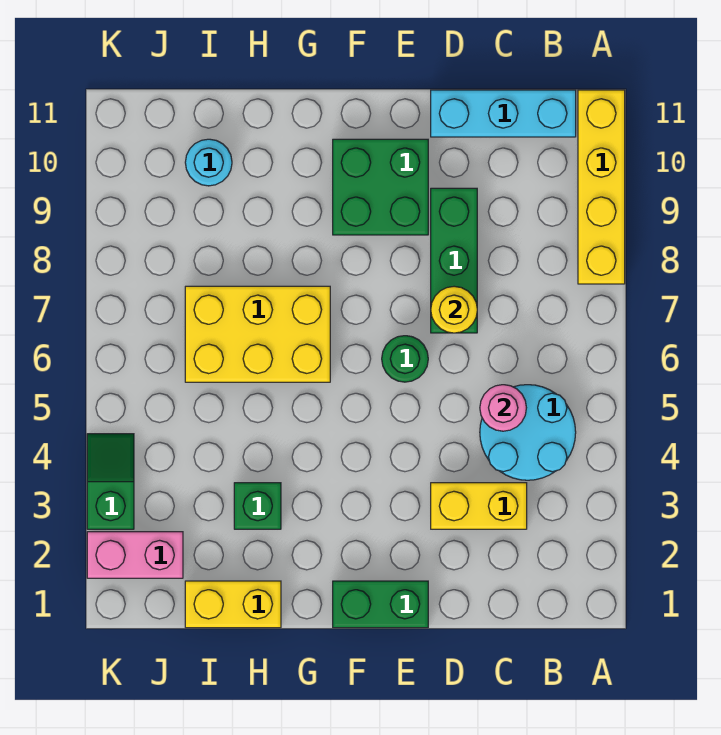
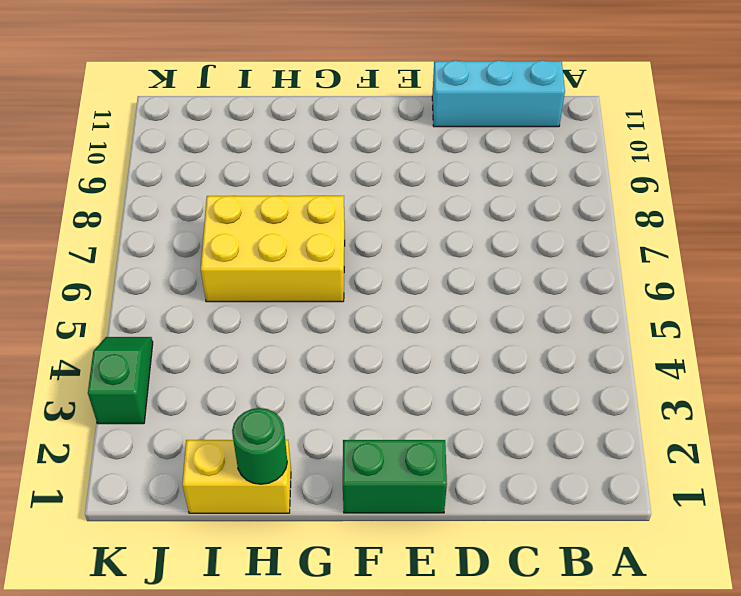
green 1x1 round brick [232,408,287,484] -> green 1x1 round brick moved to [382,336,428,382]
none -> yellow 1x4 brick [578,90,625,284]
none -> cyan 2x2 round brick [480,385,576,480]
none -> yellow 1x2 brick [431,483,527,529]

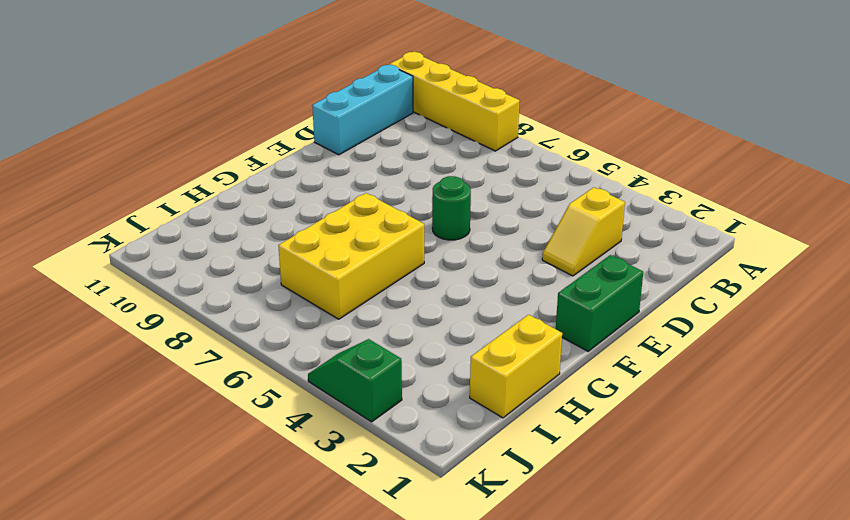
yellow 1x2 slope [542,187,625,276] -> yellow 1x2 brick [431,483,527,529]
none -> cyan 2x2 round brick [480,385,576,480]
none -> green 1x3 brick [431,188,477,333]
none -> green 2x2 brick [333,139,428,235]

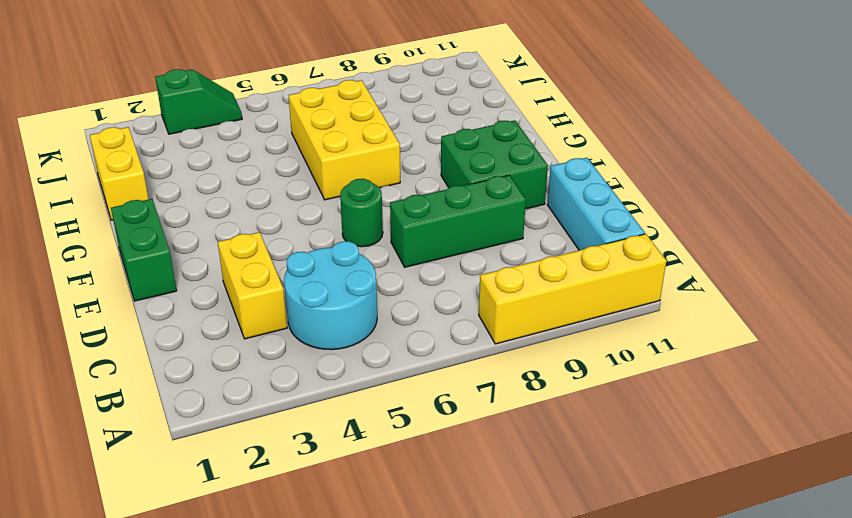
none -> green 1x1 brick [234,483,281,529]
none -> cyan 1x1 round brick [185,139,232,186]
none -> pink 1x2 brick [87,532,183,578]

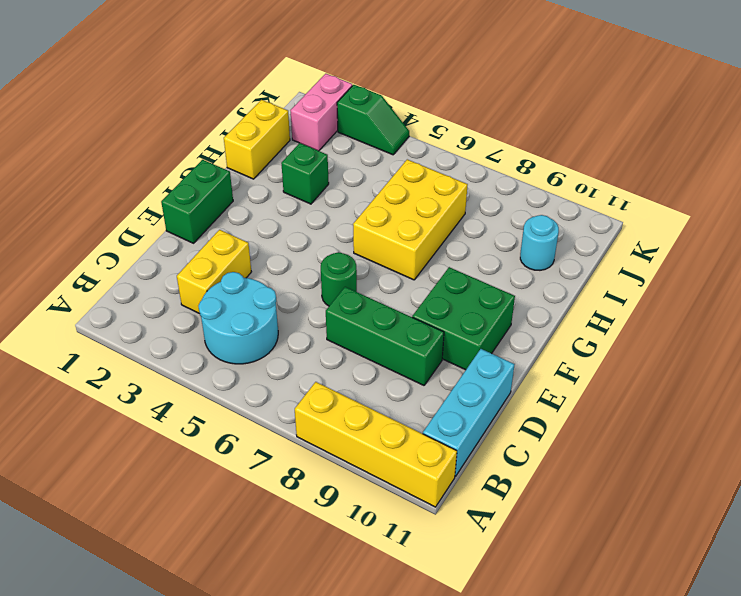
none -> pink 1x1 round brick [480,385,526,431]
none -> yellow 1x1 round brick [431,286,477,333]

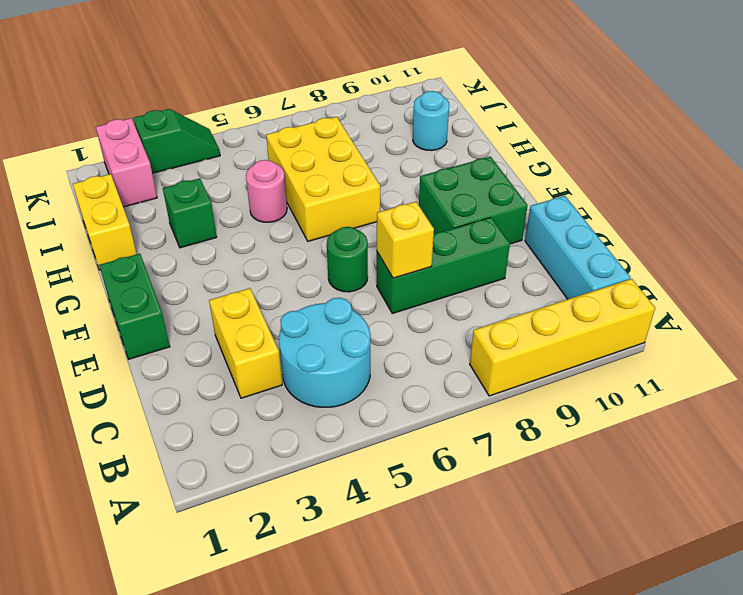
yellow 1x1 brick [377,202,434,278] -> yellow 1x1 round brick [431,286,477,333]
pink 1x1 round brick [246,160,287,222] -> pink 1x1 round brick moved to [480,385,526,431]

